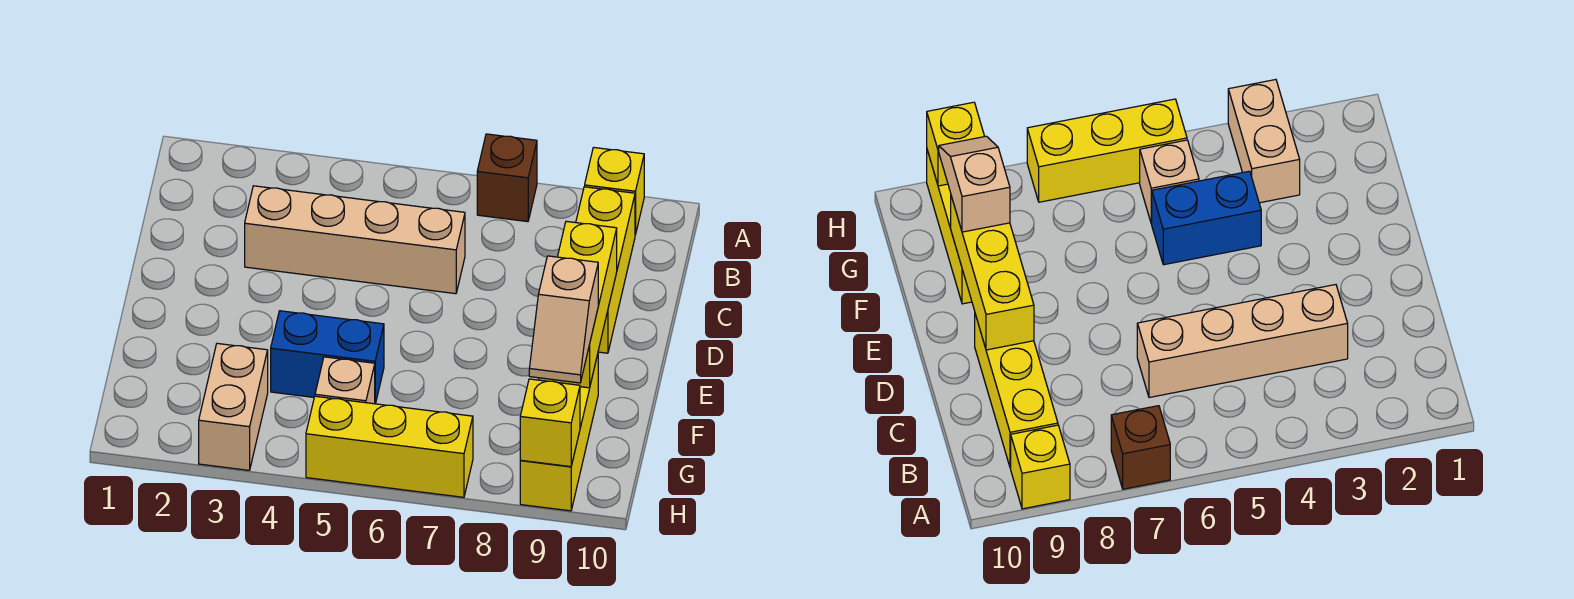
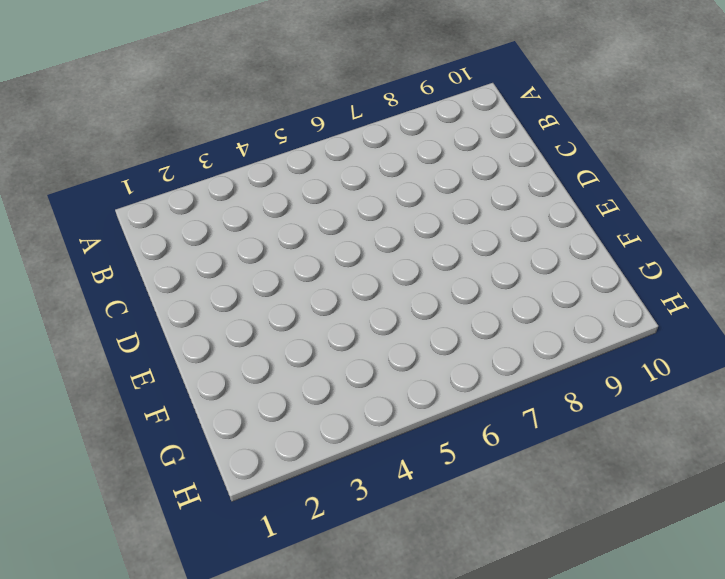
none -> brown 1x1 brick [477,134,537,222]
none -> yellow 1x1 brick [585,147,644,235]
none -> yellow 1x3 brick [576,187,635,353]

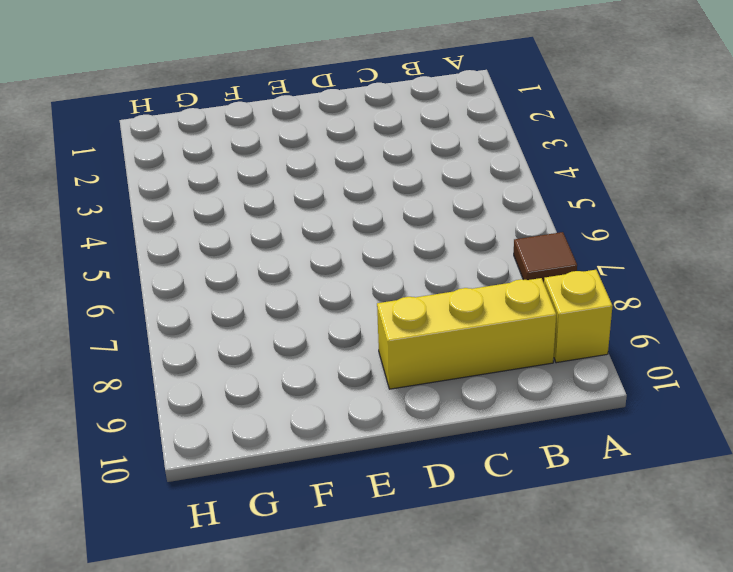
brown 1x1 tile [514,232,577,283] -> brown 1x1 brick [477,134,537,222]
none -> tan 1x4 brick [245,186,465,294]
none -> blue 1x2 brick [271,311,384,404]
none -> yellow 1x3 brick [520,354,598,511]

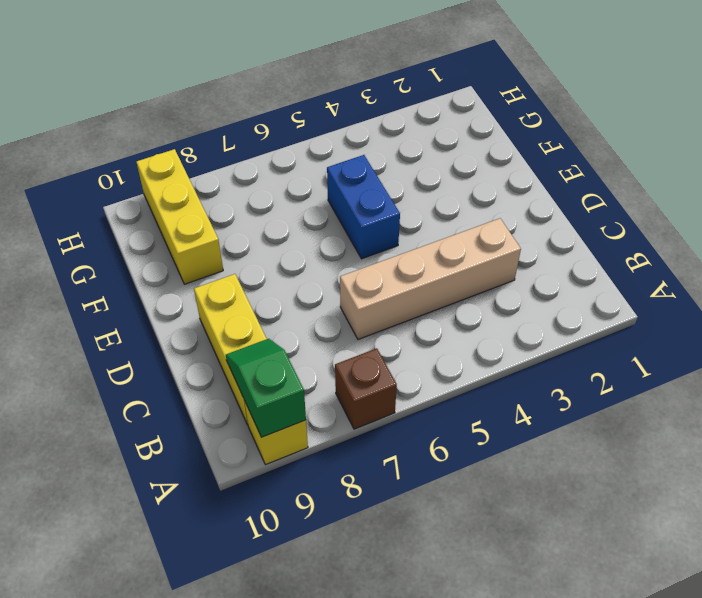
green 1x2 slope [226,339,306,437] -> none
blue 1x2 brick [327,155,400,259] -> blue 1x2 brick turned to [271,311,384,404]
none -> tan 1x2 brick [199,343,268,470]
none -> tan 1x1 brick [315,357,375,404]
none -> yellow 1x3 brick [306,396,473,497]

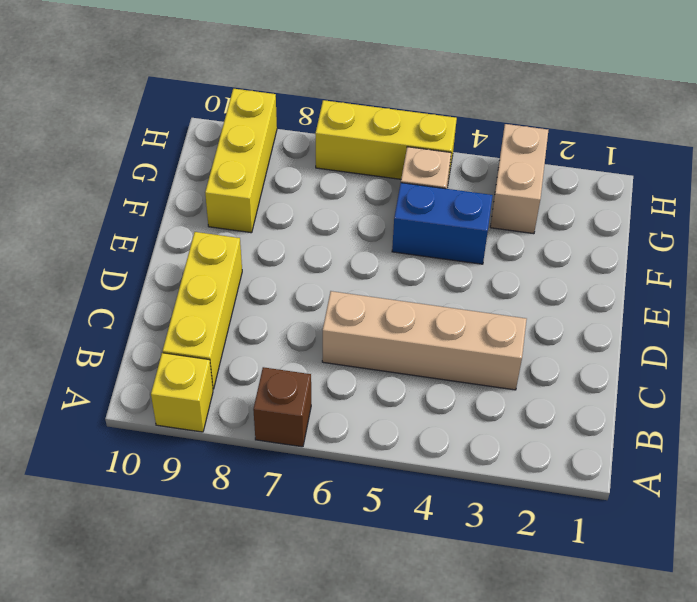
none -> yellow 1x3 brick [539,221,617,388]
none -> yellow 1x1 brick [520,379,580,467]
none -> tan 1x2 slope [529,256,598,383]

